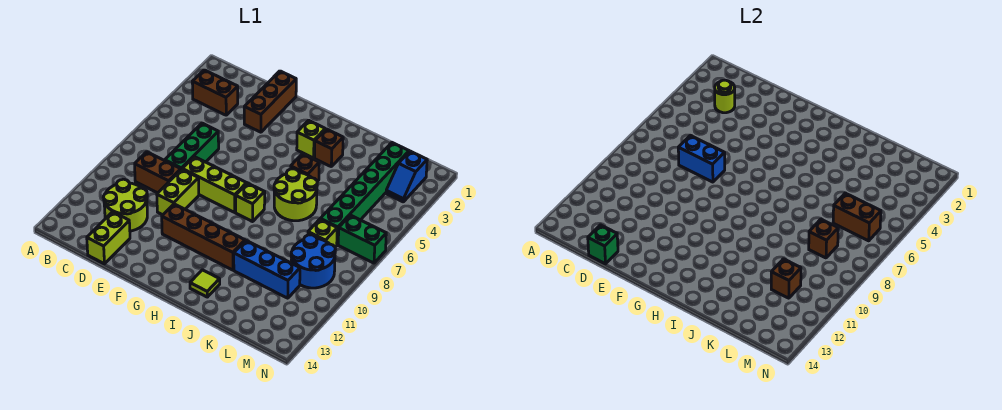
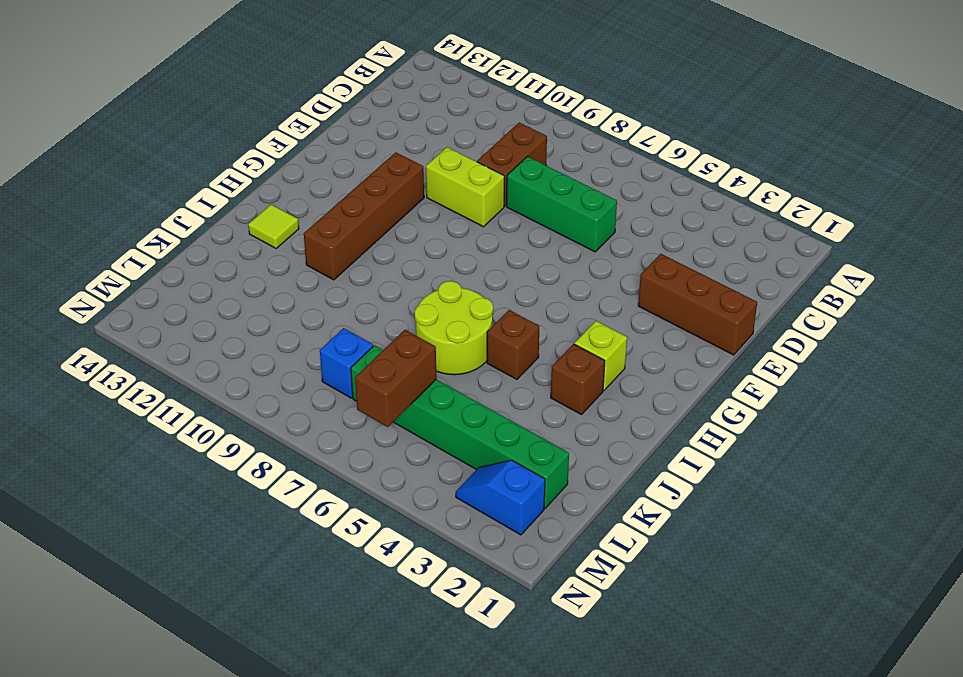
blue 1x1 brick [320,328,373,398] -> lime 1x1 brick [308,219,337,247]
none -> brown 1x2 brick [192,70,238,115]
none -> lime 2x2 round brick [103,179,147,231]
none -> lime 1x2 brick [87,212,130,264]

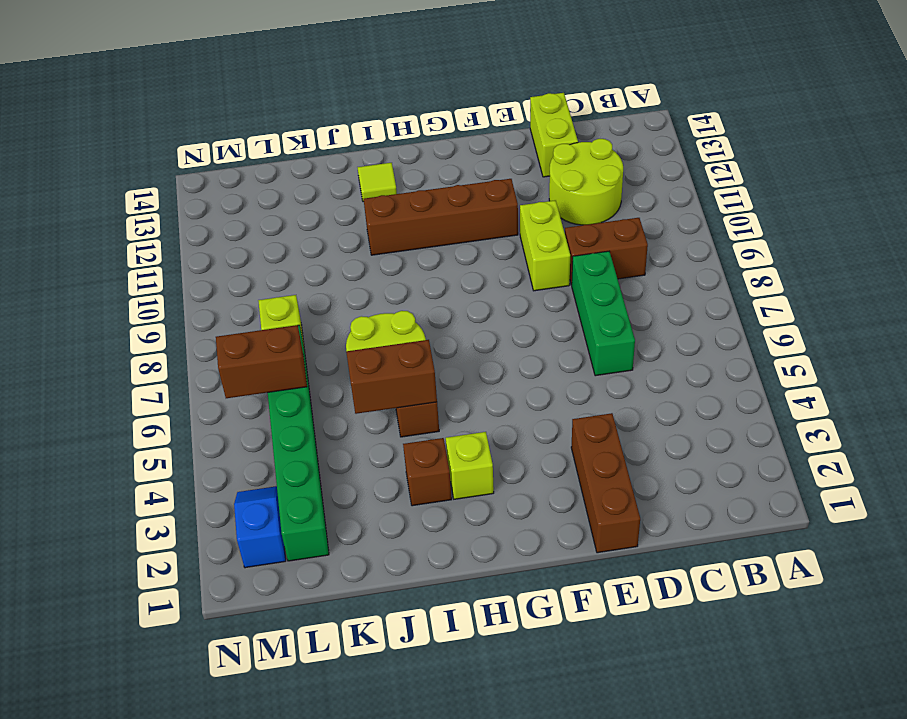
brown 1x2 brick [346,340,437,414] -> brown 1x2 brick moved to [192,70,238,115]
none -> lime 1x3 brick [182,157,247,213]
none -> lime 1x1 brick [236,183,265,222]
none -> blue 1x3 brick [234,241,300,298]

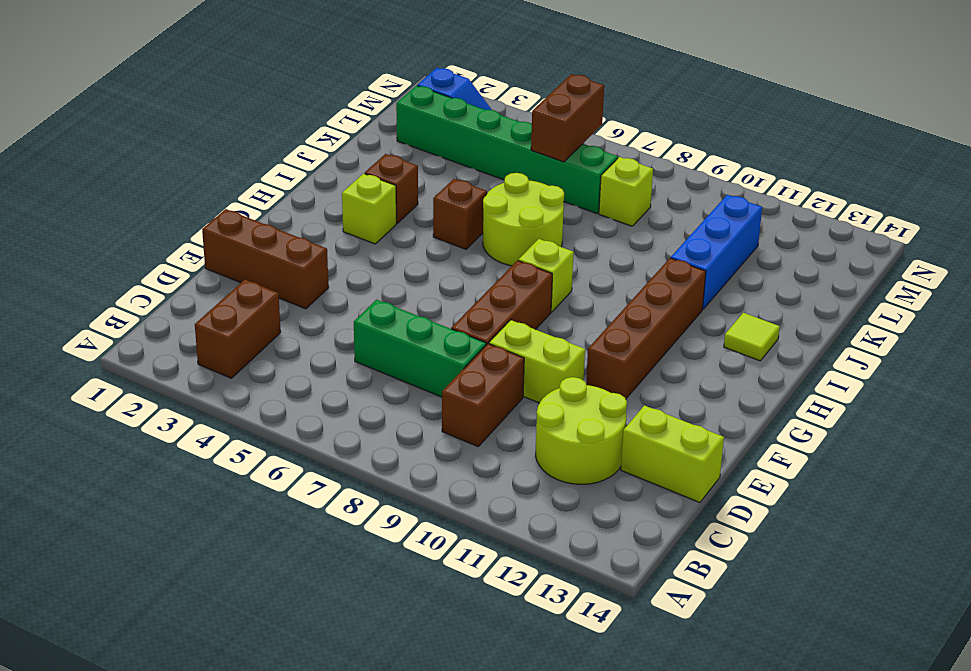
brown 1x3 brick [451,261,552,345] -> lime 1x3 brick [182,157,247,213]
none -> blue 2x2 round brick [291,235,335,288]
none -> green 1x2 brick [338,215,386,263]
none -> lime 1x1 round brick [715,80,735,113]

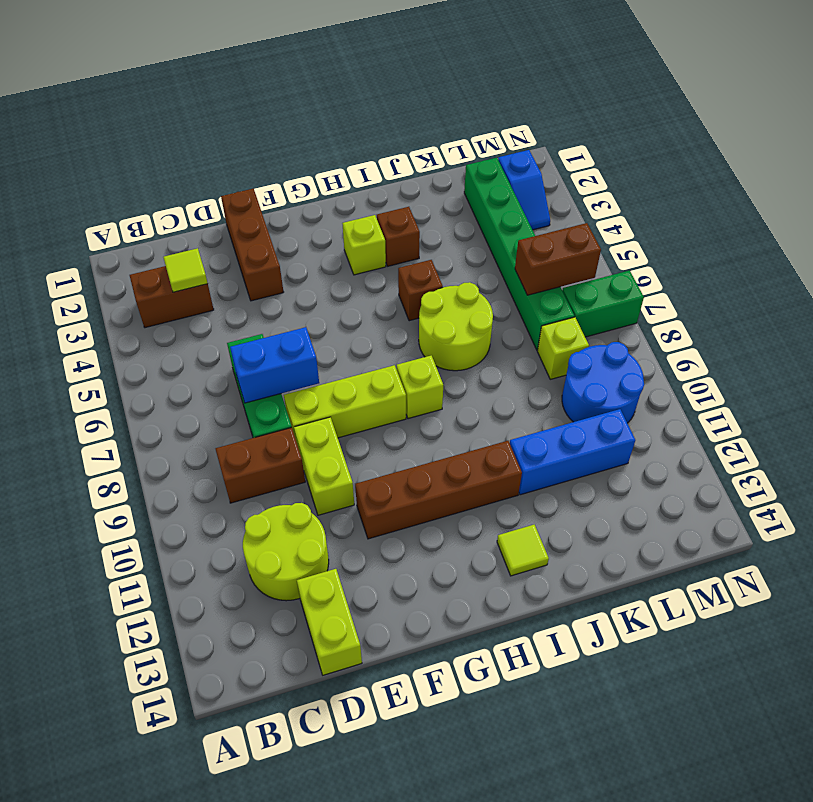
lime 1x1 tile [163,248,208,292] -> lime 1x1 round brick [715,80,735,113]
none -> green 1x1 brick [588,225,618,264]
none -> brown 1x1 brick [809,219,838,258]
none -> brown 1x1 brick [771,259,801,298]

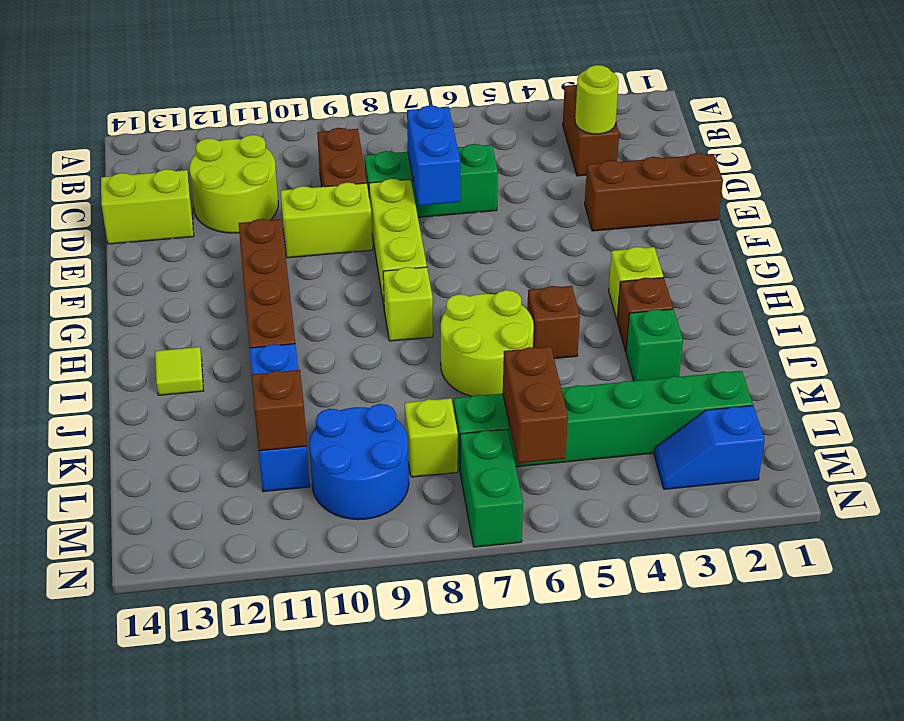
green 1x1 brick [626,309,683,381] -> green 1x1 brick moved to [588,225,618,264]
none -> brown 1x1 brick [809,219,838,258]

